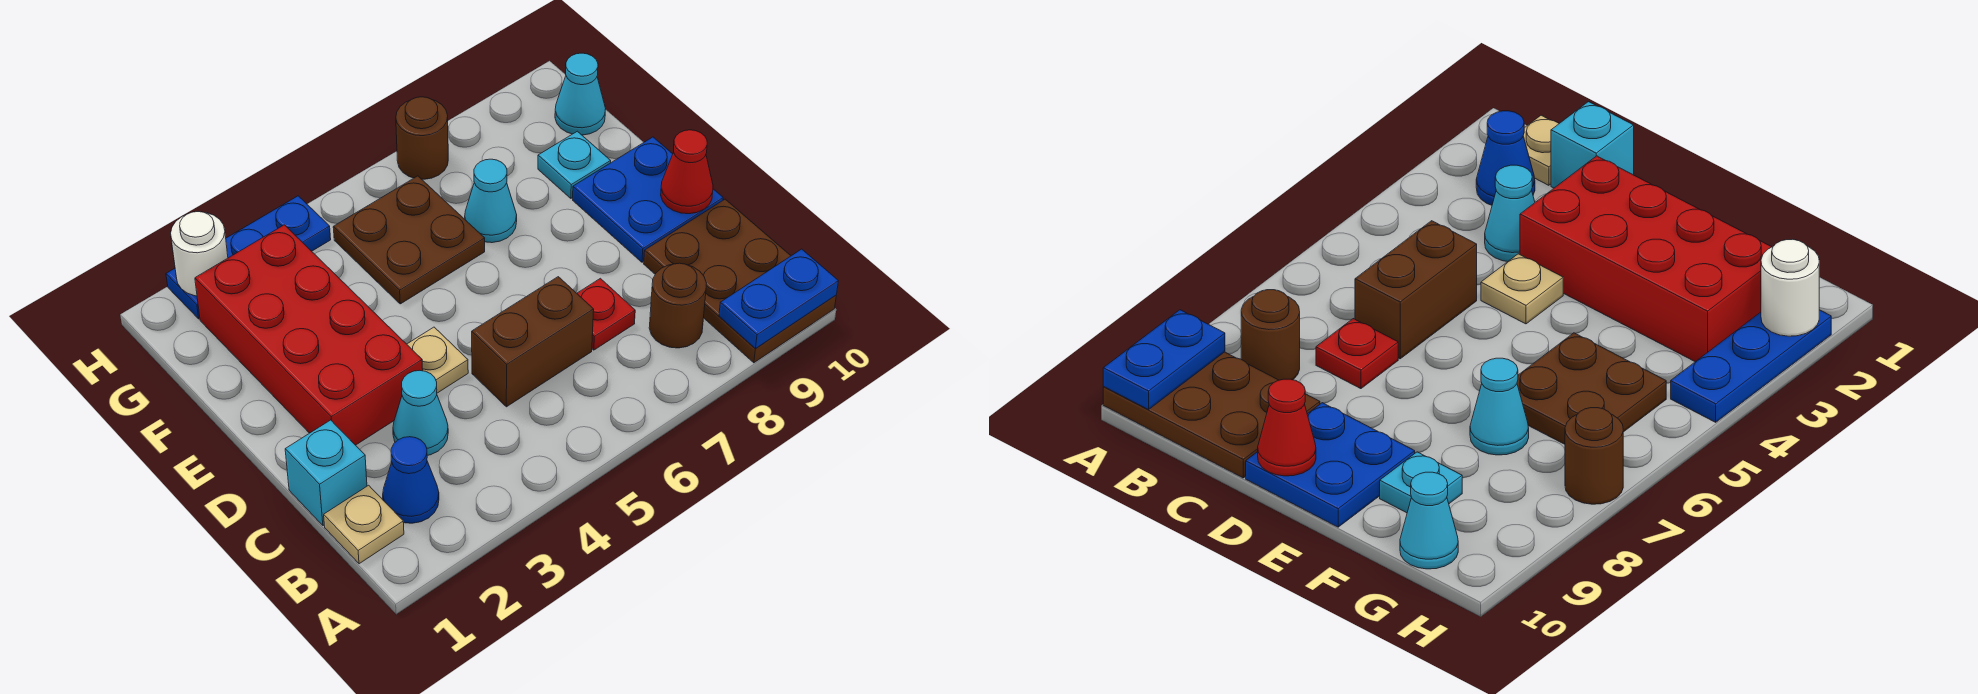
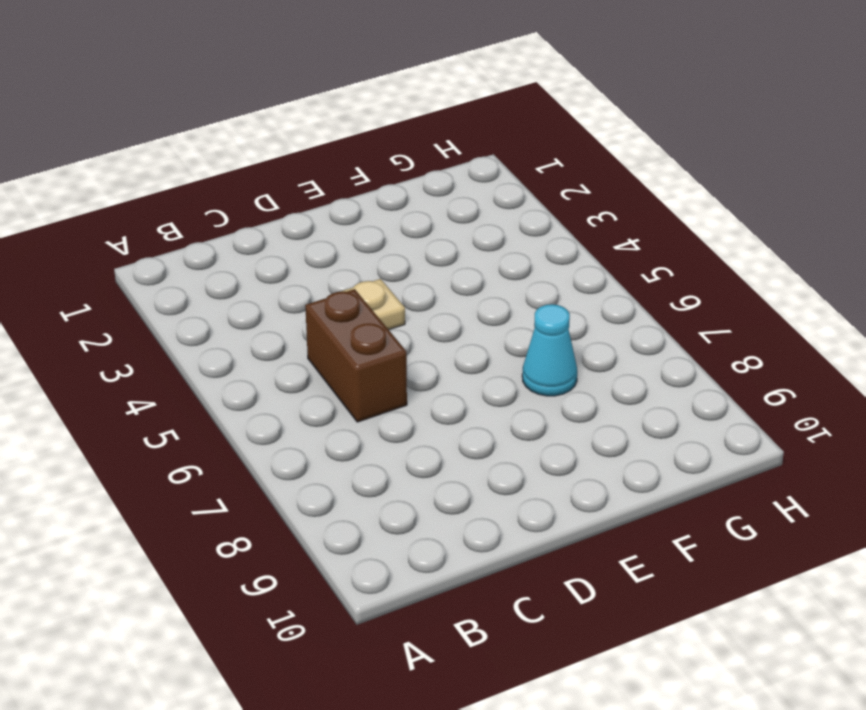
none -> brown 2x3 plate [644,199,836,363]
none -> tan 1x1 plate [324,485,404,564]
none -> blue 1x1 cone [383,437,439,523]

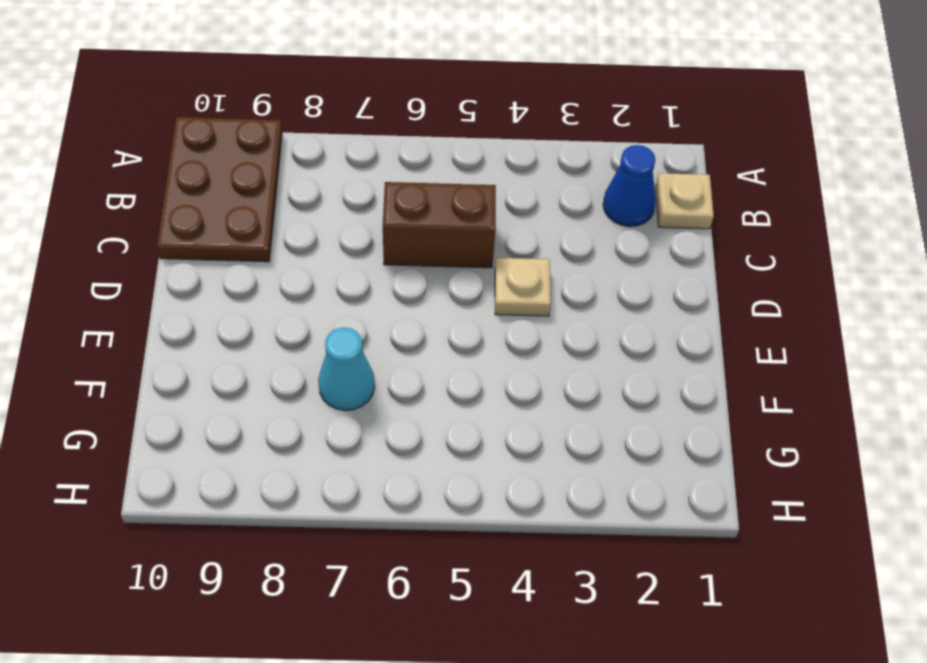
none -> brown 1x1 round brick [649,263,706,348]
none -> cyan 1x1 brick [285,420,367,526]
none -> cyan 1x1 cone [393,370,448,455]

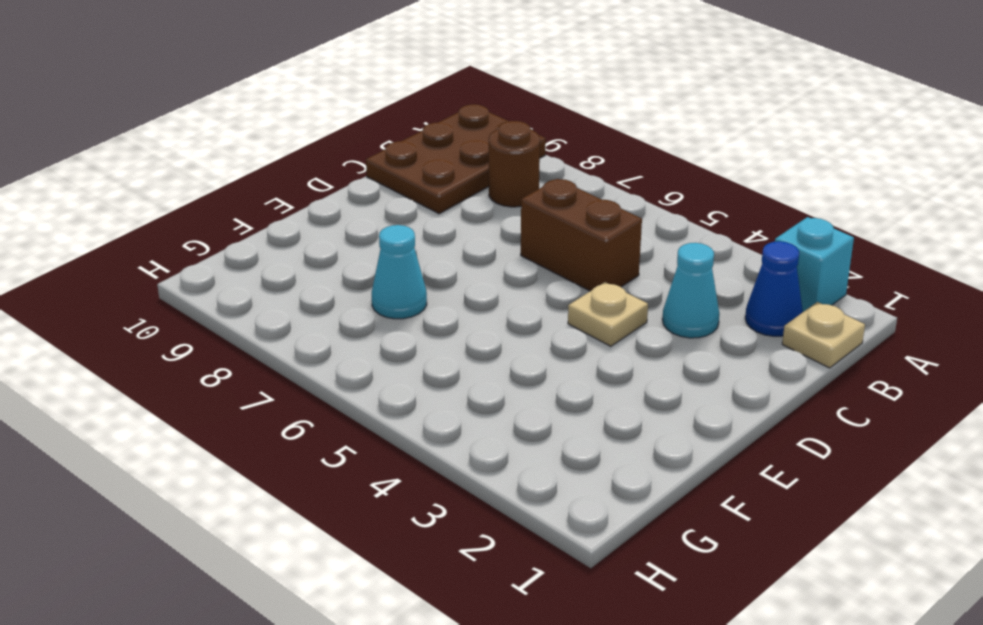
cyan 1x1 brick [775,217,854,312] -> cyan 1x1 brick moved to [285,420,367,526]
none -> red 1x1 plate [577,278,635,350]
none -> red 2x4 brick [195,225,423,445]
none -> blue 2x2 plate [573,137,723,262]

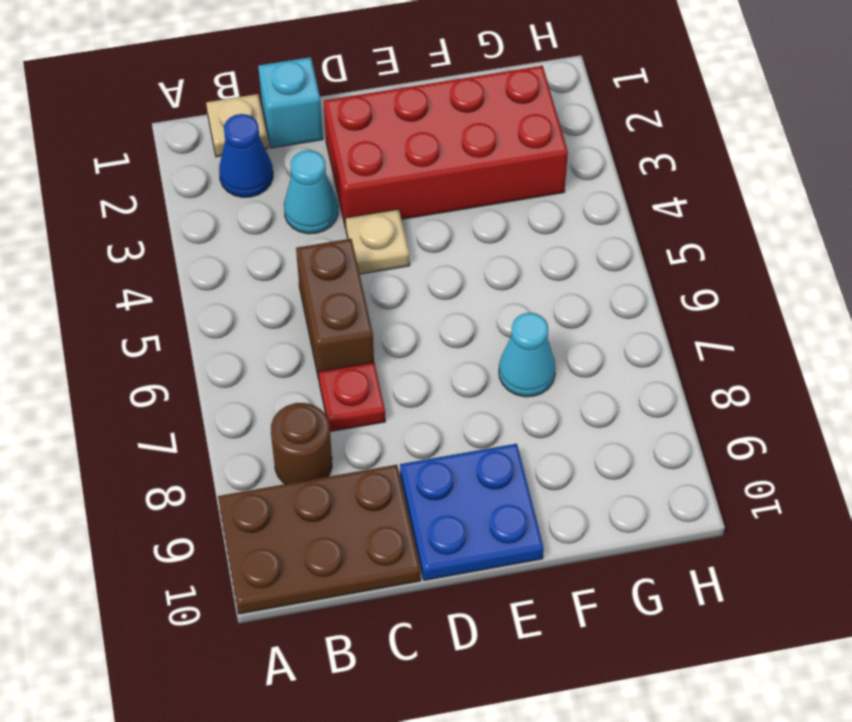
none -> brown 2x2 plate [333,176,485,304]
none -> cyan 1x1 plate [538,131,611,198]
none -> cyan 1x1 cone [555,53,606,135]

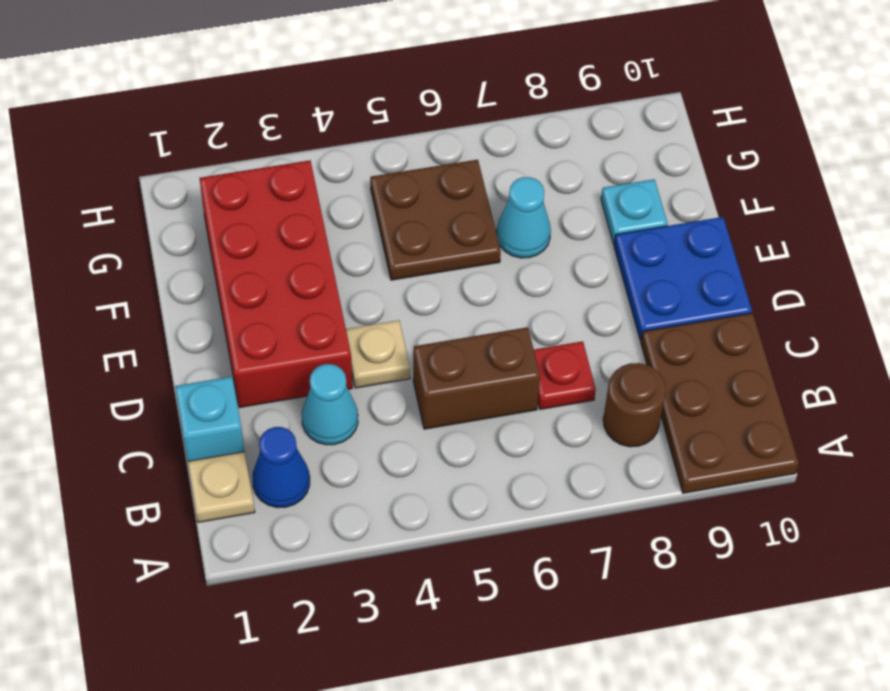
none -> cyan 1x1 cone [555,53,606,135]
none -> blue 1x3 plate [166,196,331,319]
none -> brown 1x1 round brick [396,97,448,179]

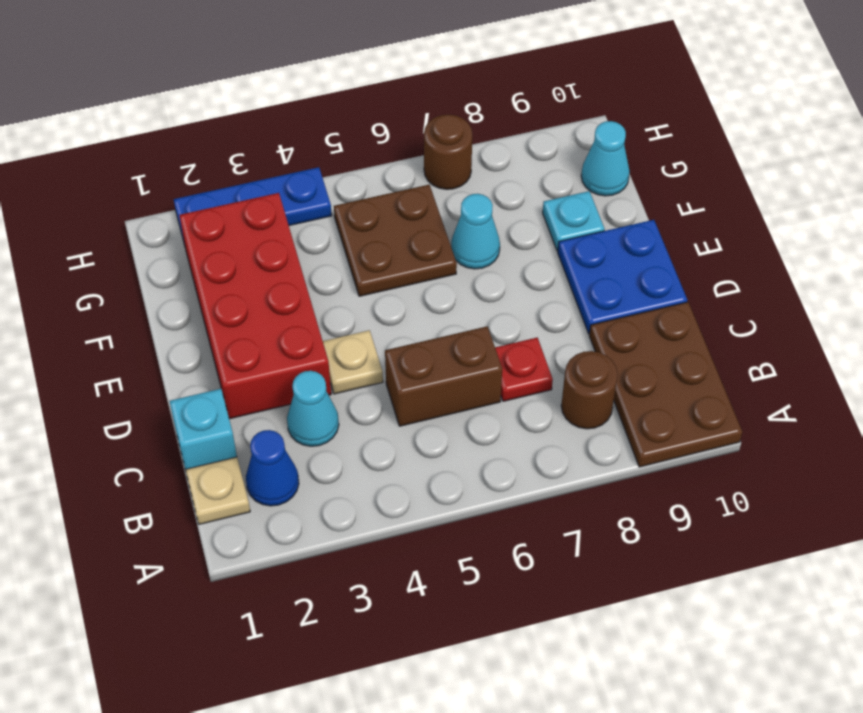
none -> blue 1x2 plate [719,249,838,349]
none -> red 1x1 cone [661,130,713,214]
none -> white 1x1 round brick [171,212,228,296]

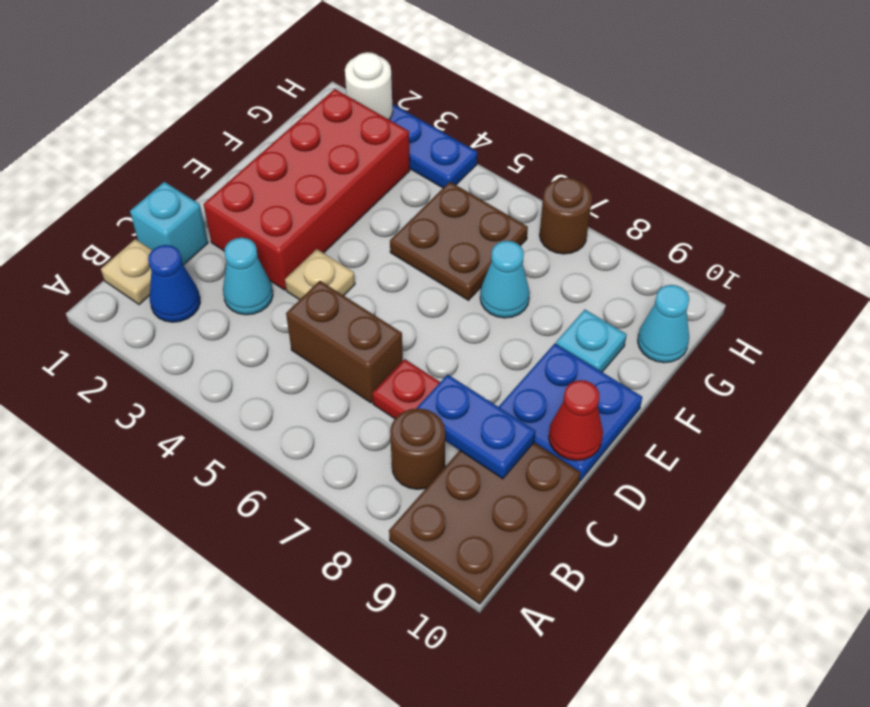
blue 1x2 plate [416,375,536,479] -> blue 1x2 plate moved to [719,249,838,349]

